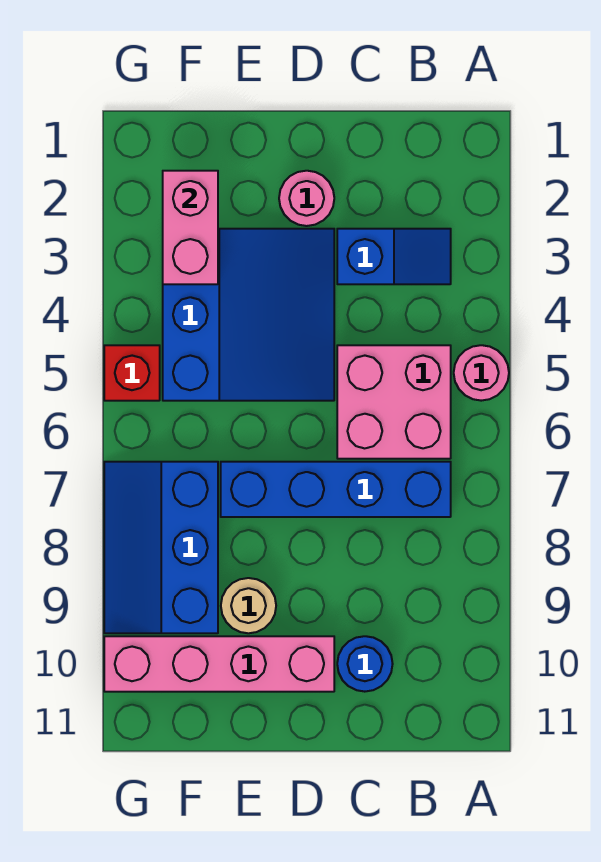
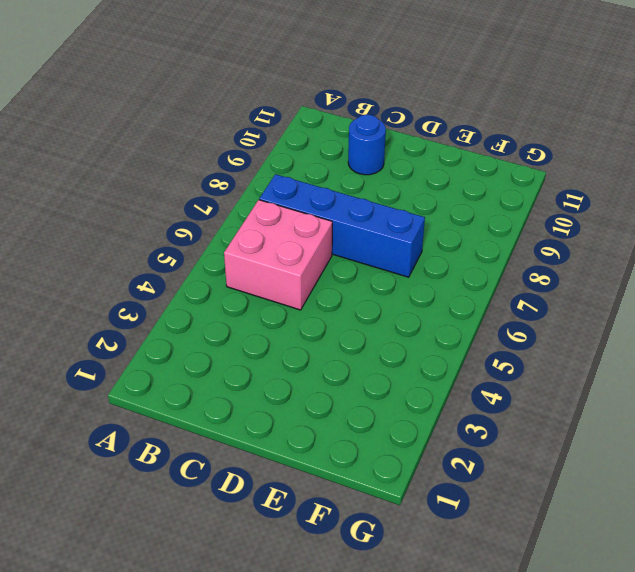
none -> pink 1x1 round brick [454,345,509,401]
none -> blue 1x2 slope [337,229,451,284]
none -> pink 1x1 round brick [279,171,334,226]

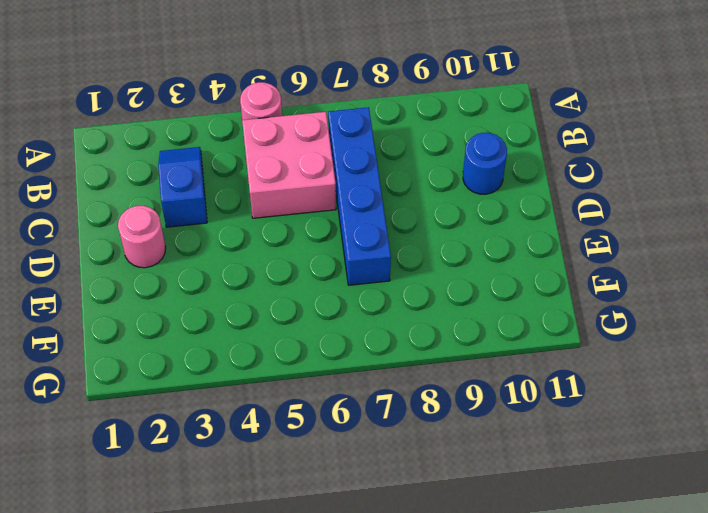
none -> blue 3x3 slope [163,229,334,401]
none -> pink 1x4 brick [104,636,334,692]
none -> tan 1x1 round brick [221,578,276,633]

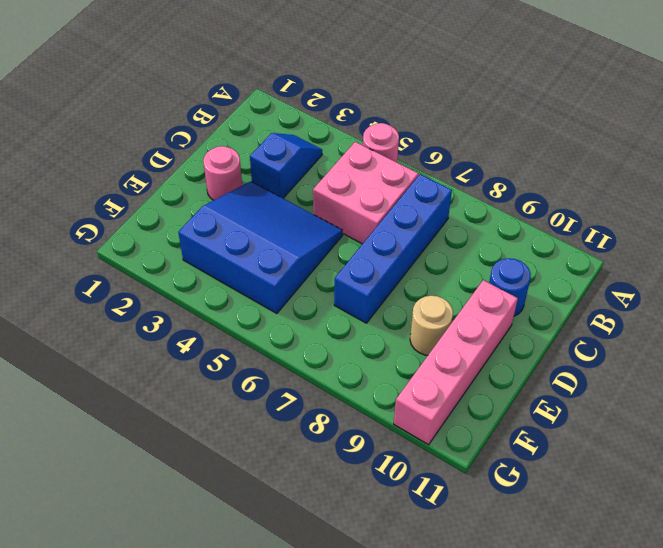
none -> blue 2x3 slope [104,462,218,633]
none -> red 1x1 brick [104,345,160,401]
none -> pink 1x2 brick [163,171,218,284]

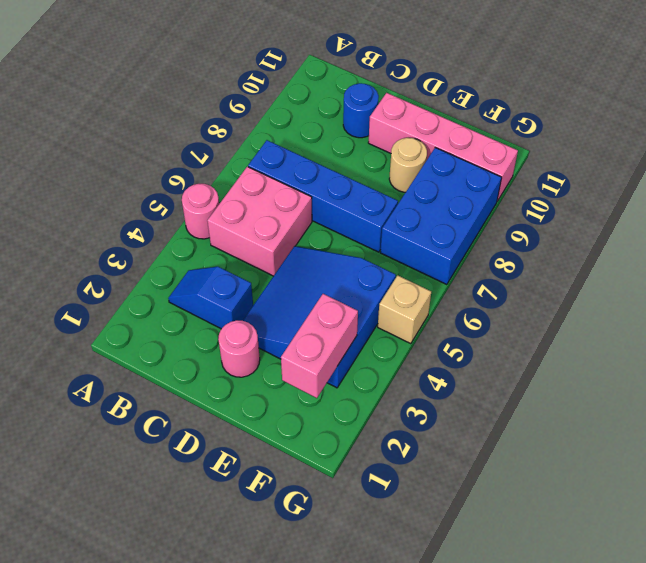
blue 2x3 brick [380,148,502,285] -> blue 2x3 slope [104,462,218,633]
tan 1x1 brick [378,275,431,344] -> red 1x1 brick [104,345,160,401]

